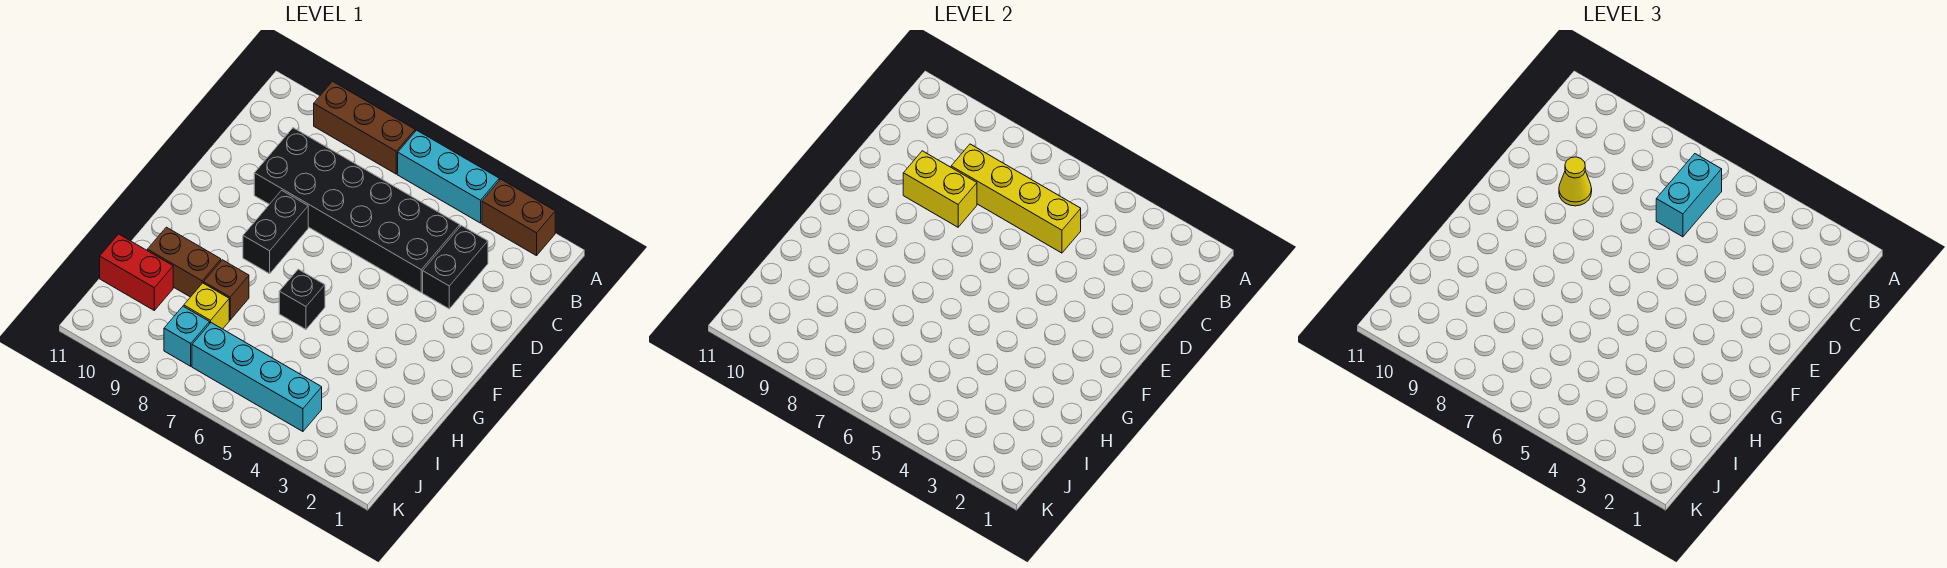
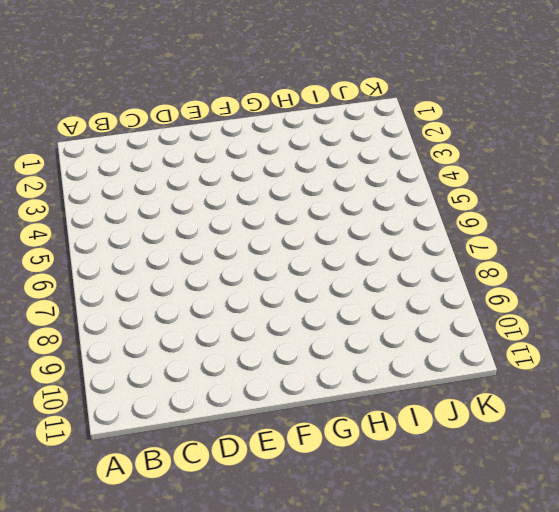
none -> brown 1x2 brick [482,179,555,256]
none -> cyan 1x3 brick [398,130,499,223]
none -> brown 1x3 brick [314,81,415,174]

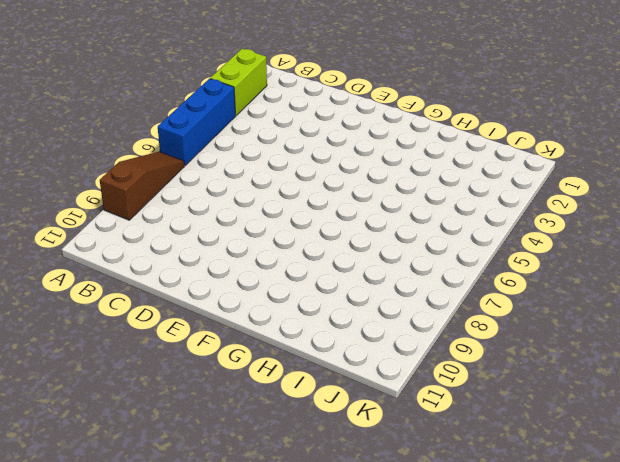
lime 1x2 brick [210,49,267,116] -> brown 1x2 brick [482,179,555,256]
blue 1x3 brick [158,79,235,165] -> cyan 1x3 brick [398,130,499,223]
brown 1x3 slope [100,152,185,220] -> brown 1x3 brick [314,81,415,174]
none -> black 1x2 brick [423,226,488,309]
none -> black 2x6 brick [254,128,460,292]
none -> black 1x2 brick [243,190,308,274]

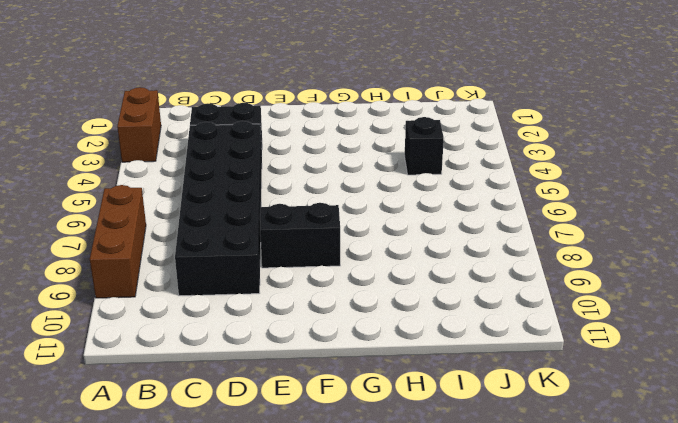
black 1x1 brick [404,117,444,175] -> black 1x1 brick moved to [279,269,325,329]
none -> cyan 1x3 brick [398,130,499,223]
none -> brown 1x1 brick [204,260,249,320]
none -> brown 1x2 brick [147,227,221,297]

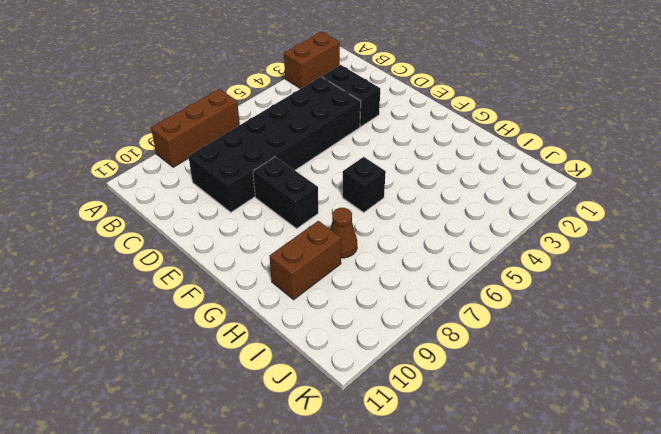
brown 1x1 cone [330,208,357,258] -> brown 1x1 brick [204,260,249,320]
none -> cyan 1x3 brick [398,130,499,223]
none -> yellow 1x1 brick [184,283,229,329]
none -> red 1x2 brick [100,234,173,310]

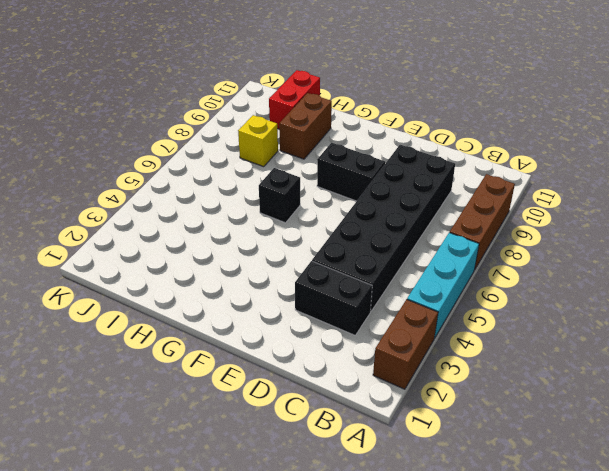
none -> brown 1x1 brick [204,260,249,320]
none -> cyan 1x4 brick [192,323,322,432]
none -> cyan 1x1 brick [164,306,210,366]

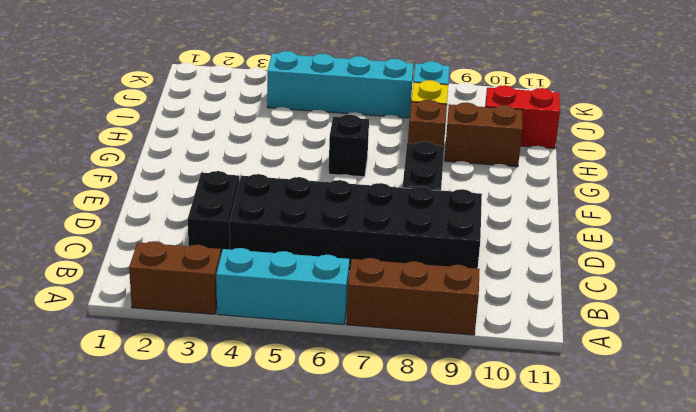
none -> yellow 1x4 brick [951,144,1081,253]
none -> yellow 1x2 brick [903,151,977,227]
none -> cyan 1x2 brick [1656,154,1722,237]

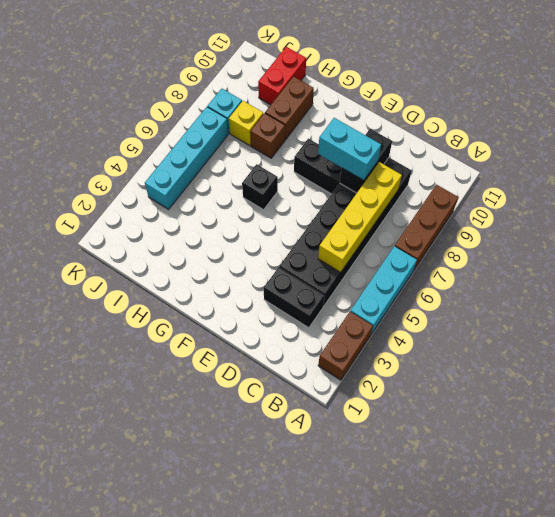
black 1x2 brick [340,129,392,193] -> yellow 1x2 brick [903,151,977,227]
cyan 1x2 brick [318,118,381,180] -> cyan 1x2 brick moved to [1656,154,1722,237]
none -> yellow 1x1 cone [1559,157,1592,206]

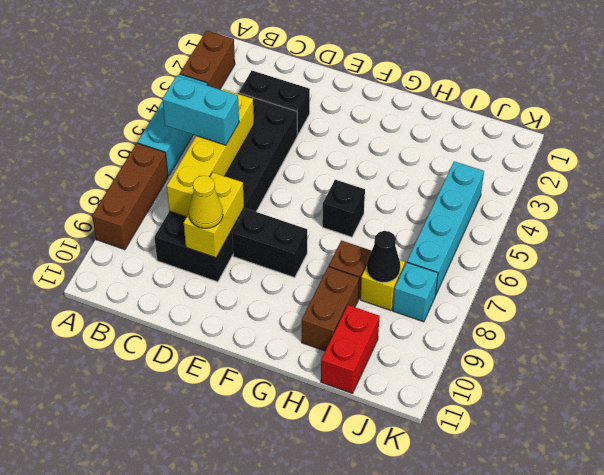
black 1x1 cone [367,231,400,283] -> none

